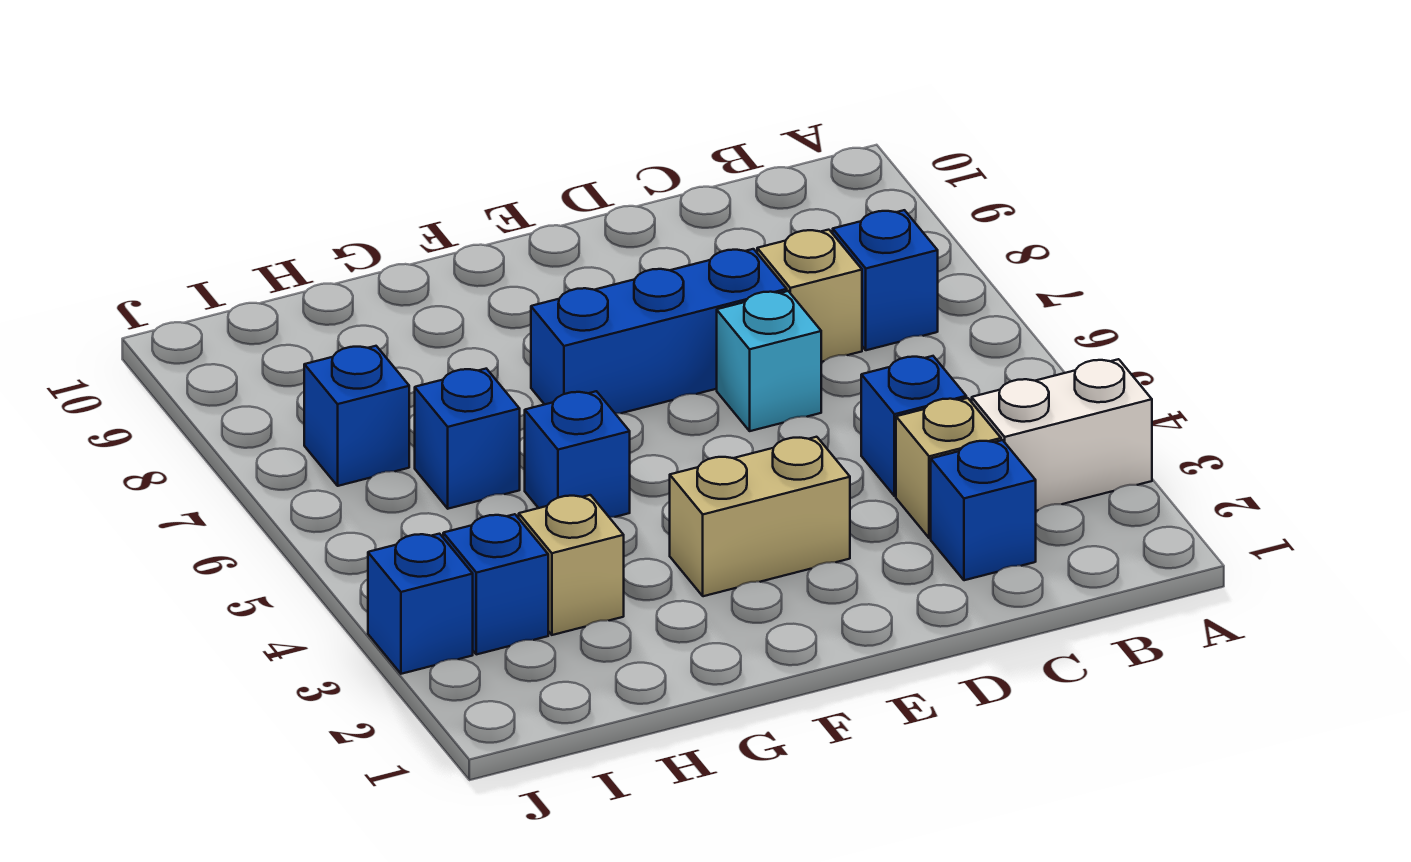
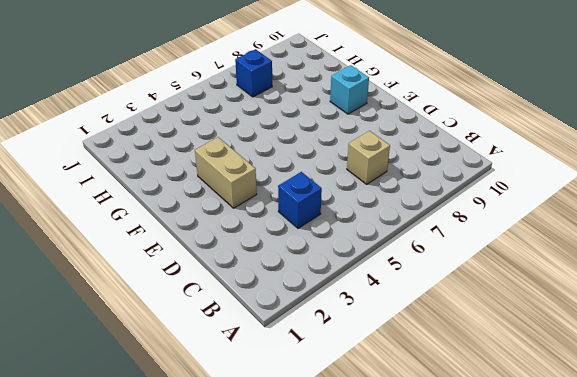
cyan 1x1 brick [330,65,369,114] -> cyan 1x1 brick moved to [717,291,821,431]
none -> white 1x2 brick [972,359,1152,511]
none -> blue 1x1 brick [832,210,938,350]
none -> blue 1x1 brick [931,440,1036,580]

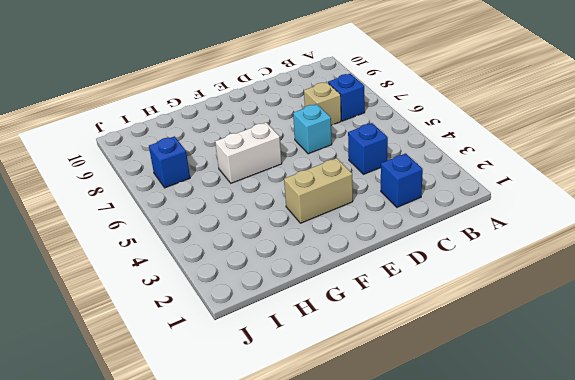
white 1x2 brick [215,122,282,183] -> white 1x2 brick moved to [972,359,1152,511]
none -> tan 1x1 brick [896,398,1001,538]
none -> blue 1x3 brick [531,249,787,413]
none -> blue 1x1 brick [525,391,630,517]

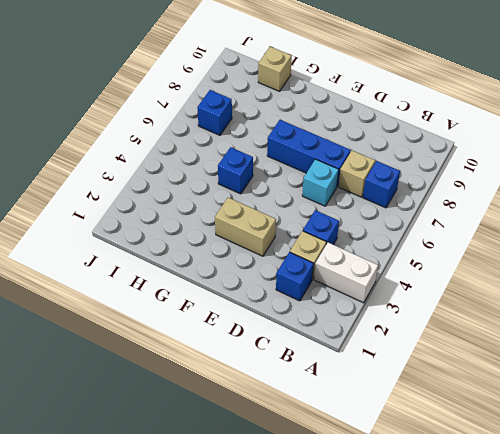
tan 1x1 brick [258,47,292,91] -> tan 1x1 brick moved to [519,495,624,635]
none -> blue 1x1 brick [415,369,520,509]
none -> blue 1x1 brick [443,514,548,654]
none -> blue 1x1 brick [368,534,473,674]

